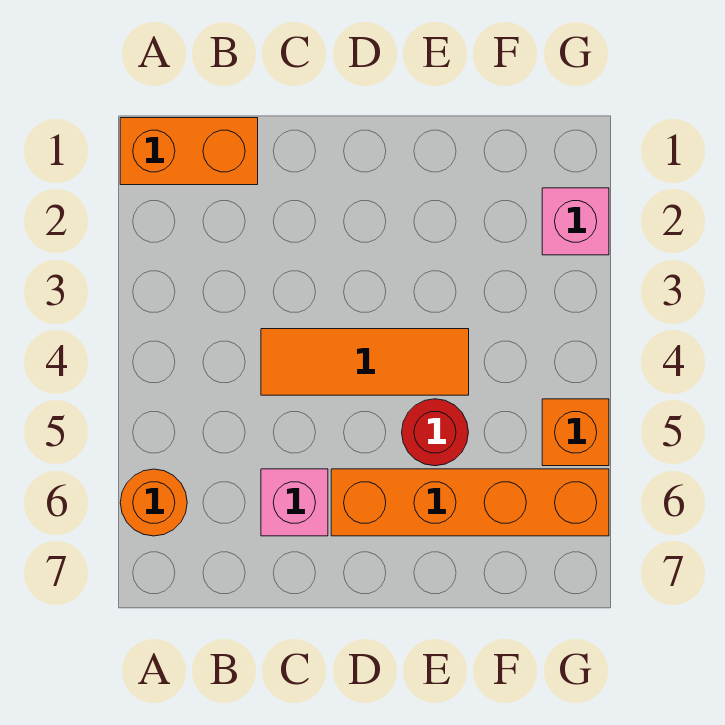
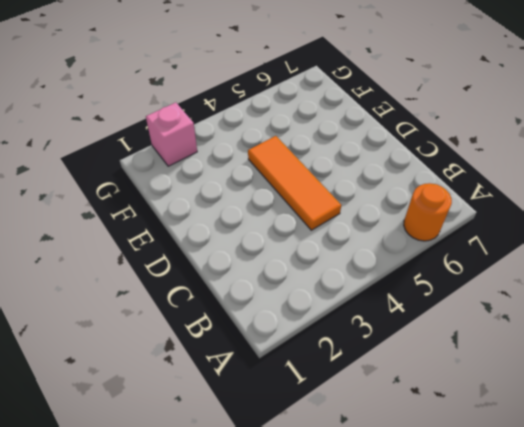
none -> orange 1x2 brick [120,118,258,185]
none -> pink 1x1 brick [261,469,328,536]

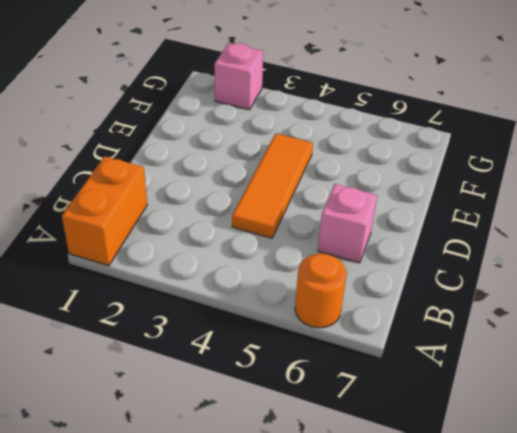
none -> orange 1x4 brick [331,469,609,536]
none -> red 1x1 round brick [402,399,468,466]

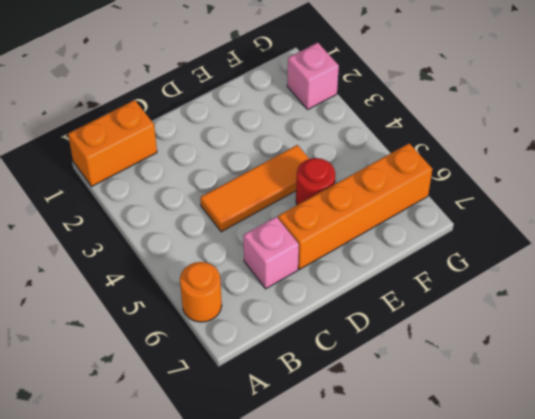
none -> orange 1x1 brick [542,399,609,466]

